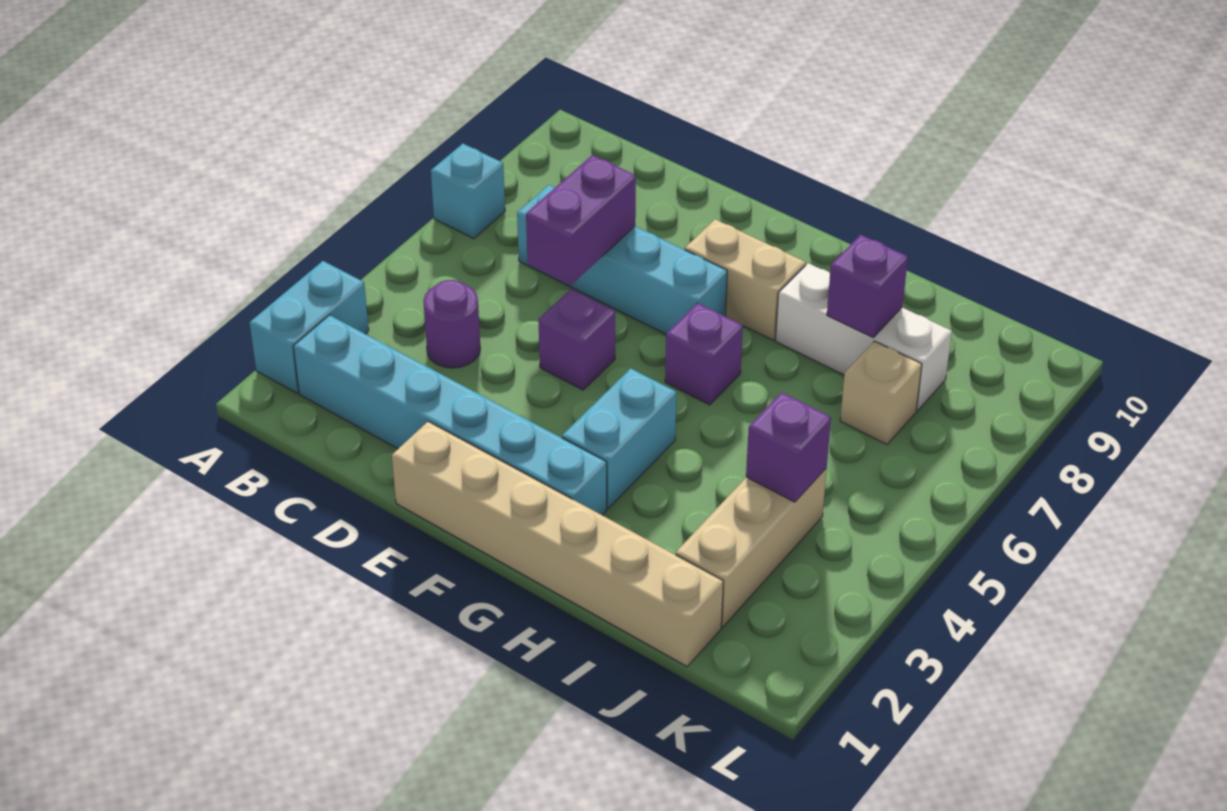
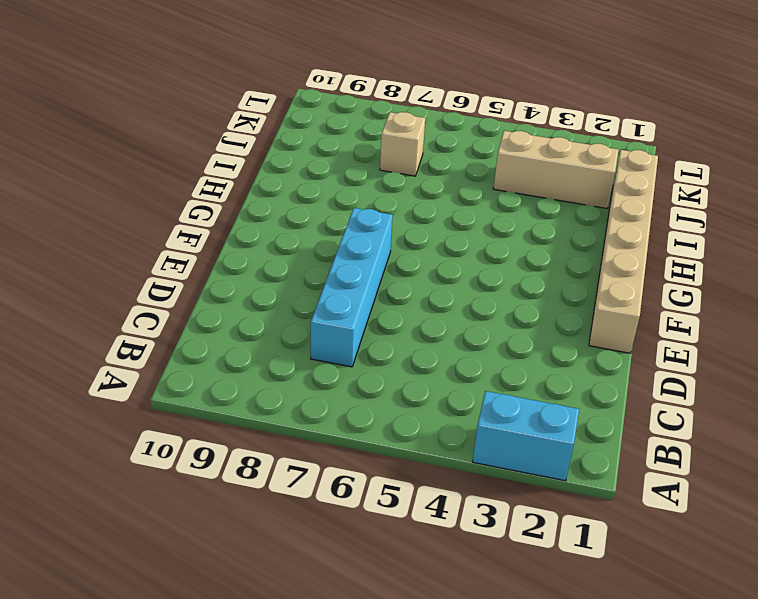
none -> cyan 1x1 brick [431,144,505,239]
none -> cyan 1x6 brick [293,315,607,515]
none -> purple 1x1 round brick [423,280,480,368]

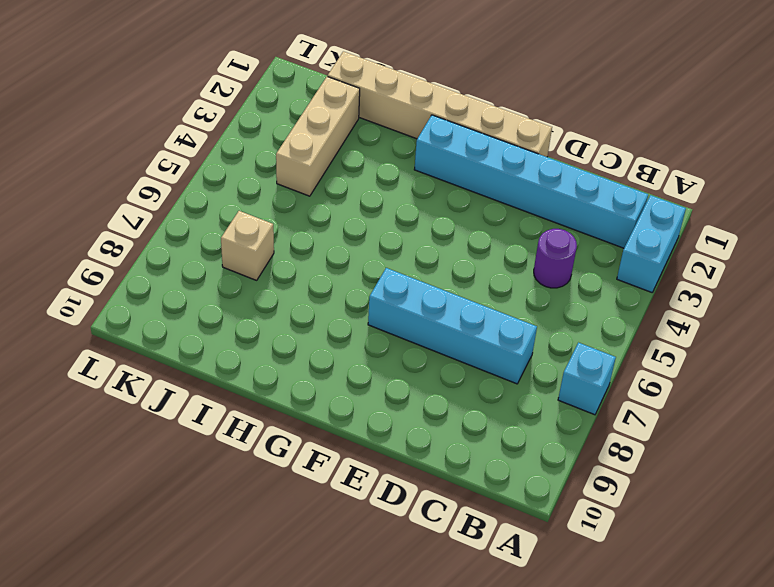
none -> purple 1x1 brick [538,289,615,390]
none -> tan 1x2 brick [685,219,806,340]
none -> cyan 1x2 brick [562,368,676,508]

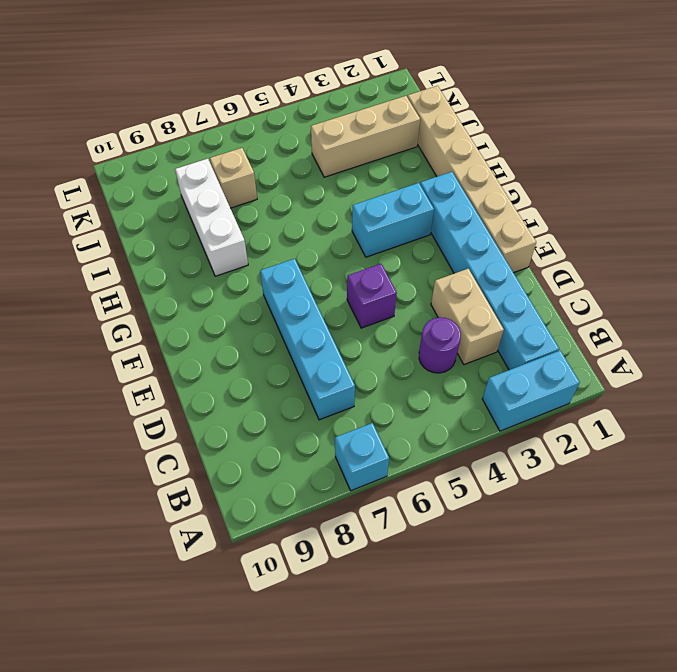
tan 1x2 brick [431,269,504,365] -> tan 1x2 brick moved to [685,219,806,340]
none -> purple 1x1 brick [665,303,743,405]
none -> purple 1x2 brick [526,155,636,285]
none -> purple 1x1 brick [827,235,908,337]

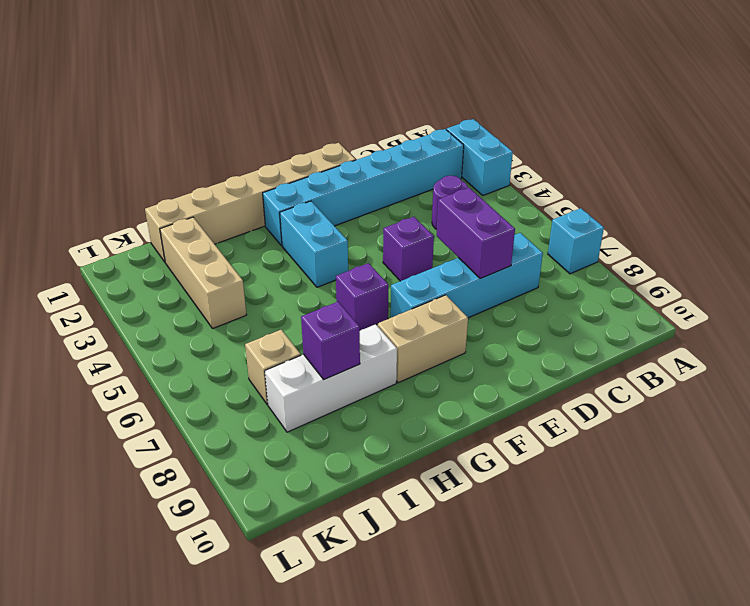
none -> purple 1x1 brick [746,392,831,502]

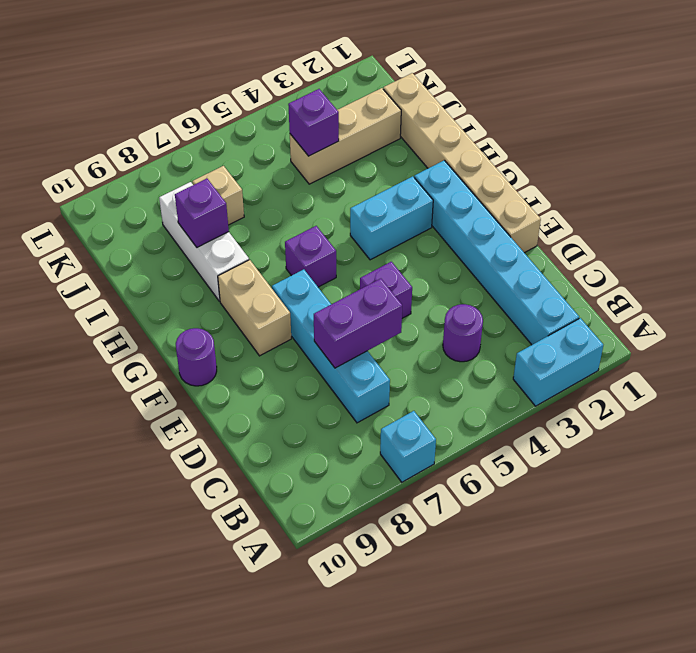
purple 1x1 round brick [176,328,217,386] -> none

